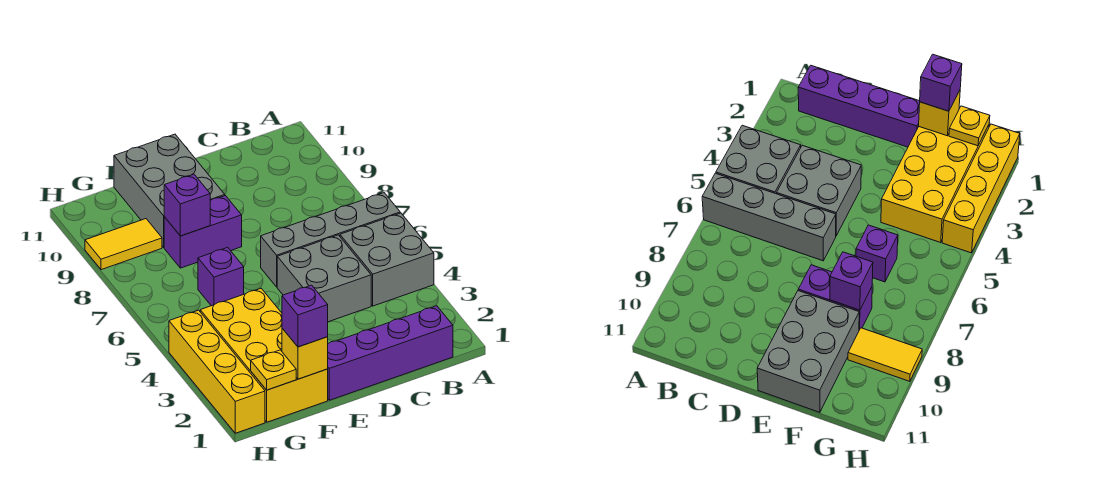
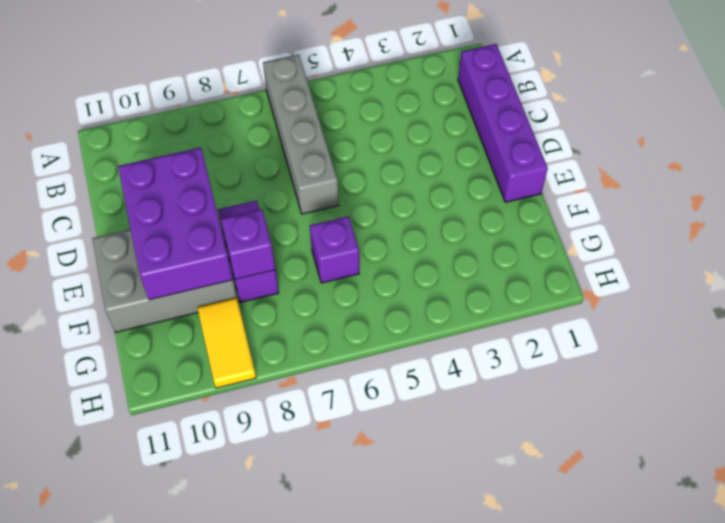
purple 2x3 brick [118,148,233,300] -> none
none -> grey 2x2 brick [340,213,434,306]
none -> grey 2x2 brick [277,235,371,322]
none -> yellow 2x4 brick [200,289,328,422]

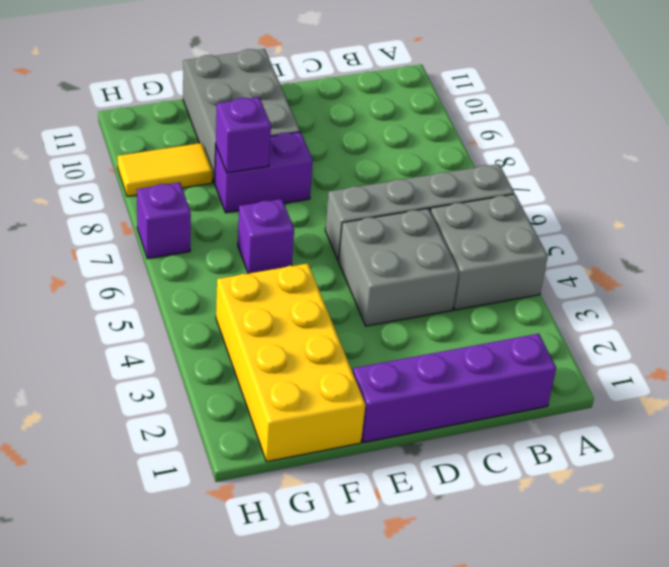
purple 1x1 brick [137,182,191,259] -> purple 1x1 brick moved to [282,285,328,347]
none -> yellow 1x4 brick [169,310,265,433]
none -> yellow 1x1 brick [282,328,328,379]
none -> yellow 1x1 plate [251,350,296,390]

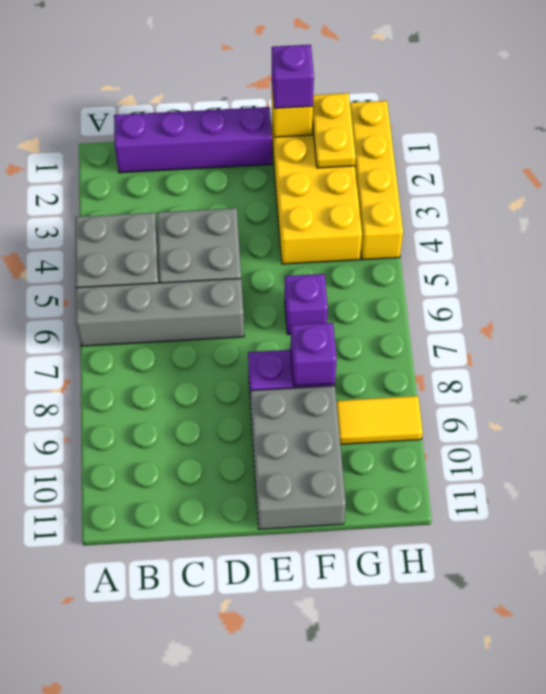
yellow 1x2 plate [312,93,356,168] -> yellow 1x1 plate [251,350,296,390]

